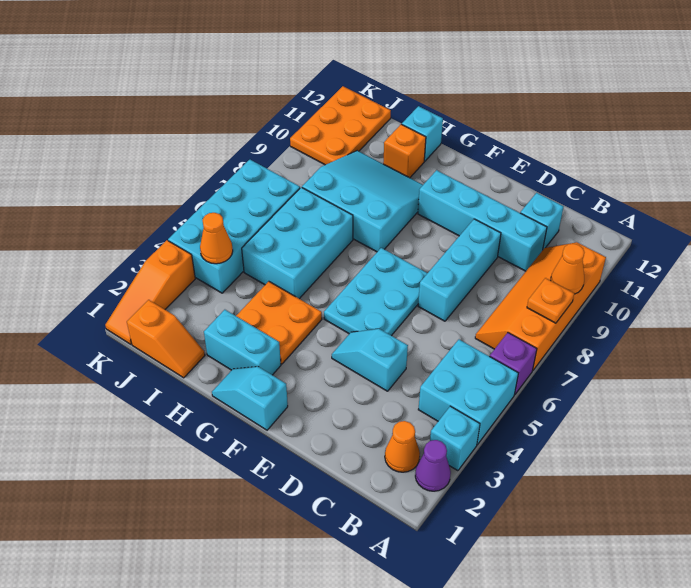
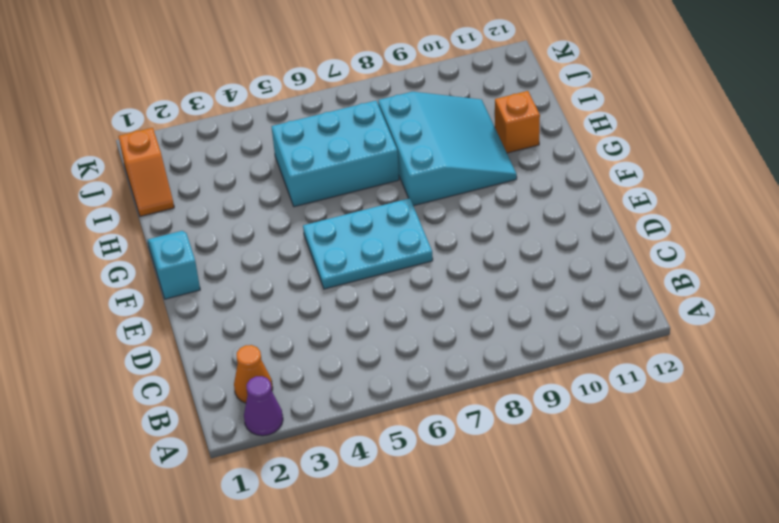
none -> cyan 1x1 brick [430,406,480,471]
none -> cyan 2x2 brick [418,340,518,445]
none -> purple 1x1 brick [490,333,537,395]

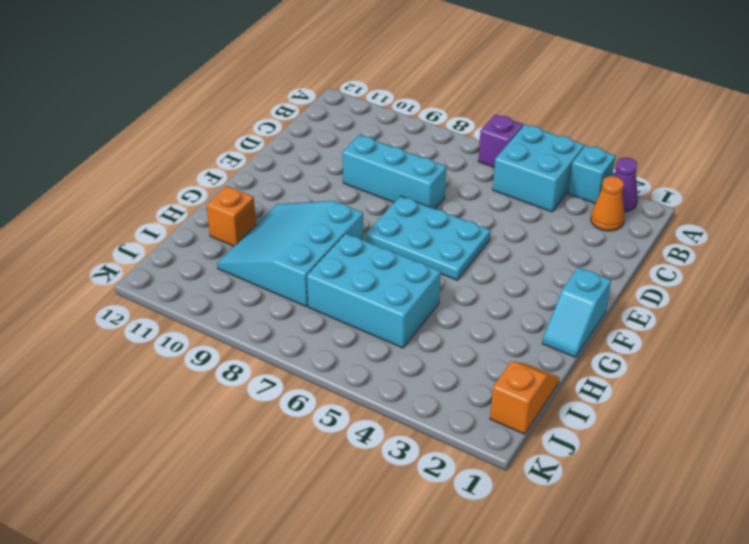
none -> orange 2x4 slope [475,242,606,370]
none -> cyan 1x4 brick [418,170,547,271]
none -> cyan 1x1 brick [520,193,564,249]

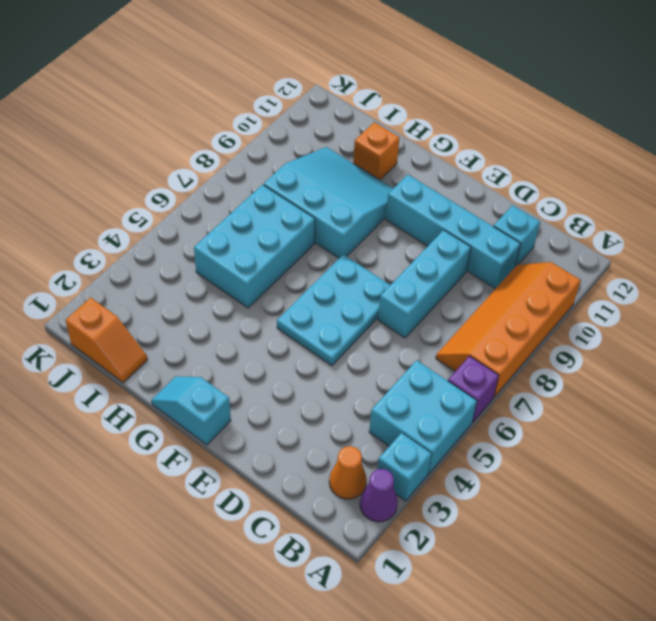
none -> cyan 1x2 slope [332,329,408,391]
none -> cyan 1x2 brick [204,310,281,375]
none -> orange 2x2 plate [236,281,322,364]

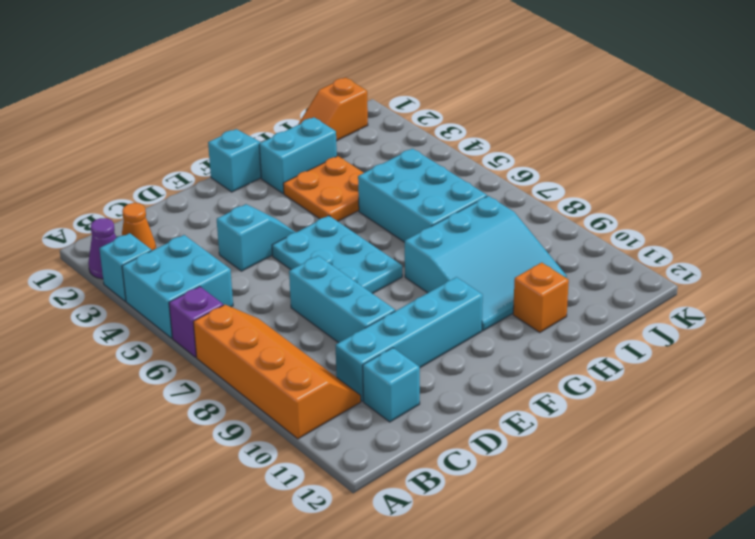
none -> cyan 1x1 brick [402,106,443,161]
none -> cyan 2x4 brick [168,160,300,293]
none -> orange 2x3 plate [290,86,391,165]

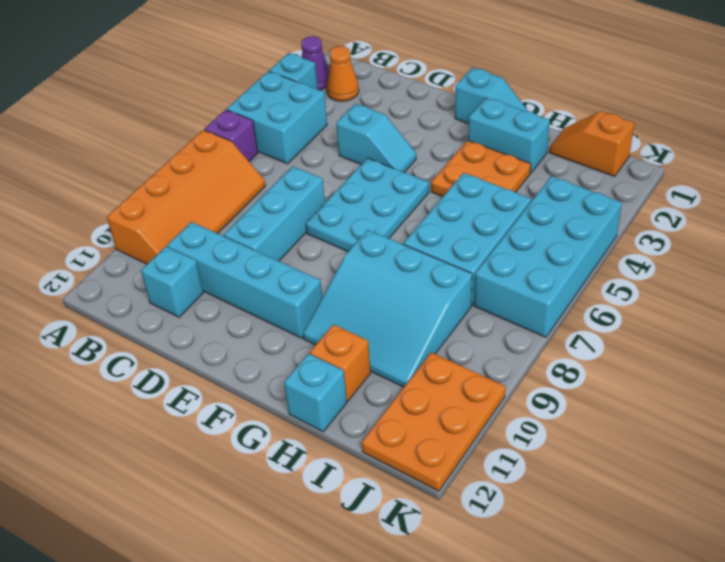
none -> orange 1x3 slope [105,240,195,344]
none -> orange 1x1 plate [527,278,574,323]
none -> orange 1x1 cone [551,244,584,294]

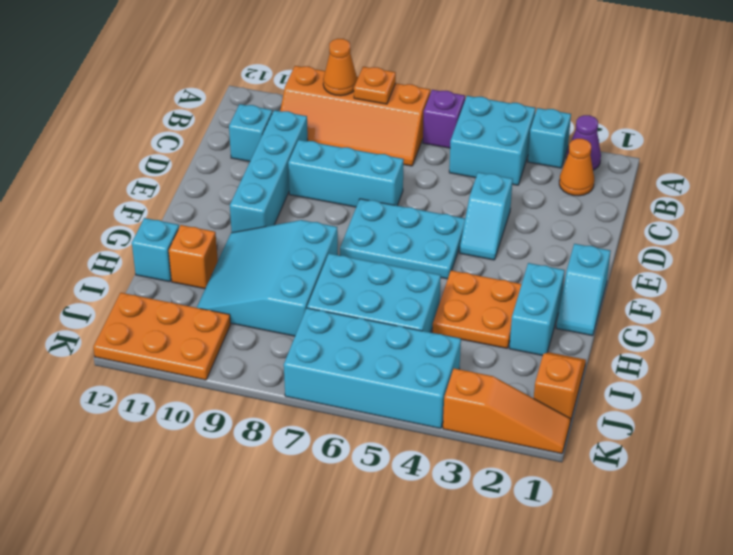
none -> orange 1x1 cone [200,213,233,264]

